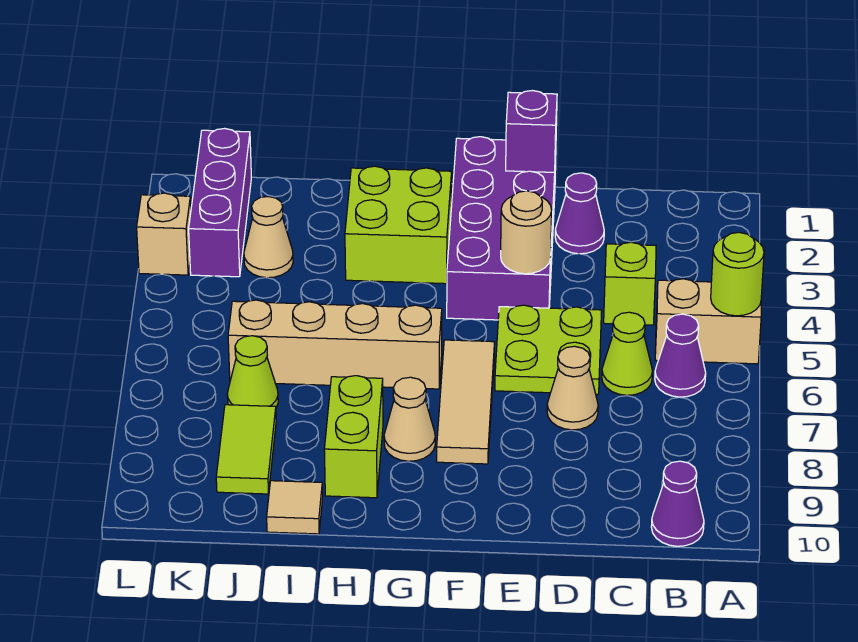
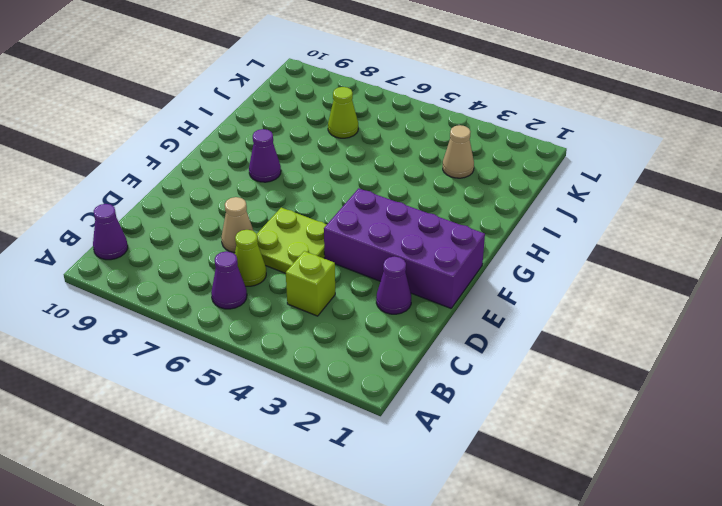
purple 1x1 cone [249,129,281,182] -> tan 1x1 cone [384,377,435,461]
none -> tan 1x2 brick [655,279,761,364]
none -> tan 1x3 tile [437,340,495,464]
none -> lime 2x2 brick [345,166,452,284]

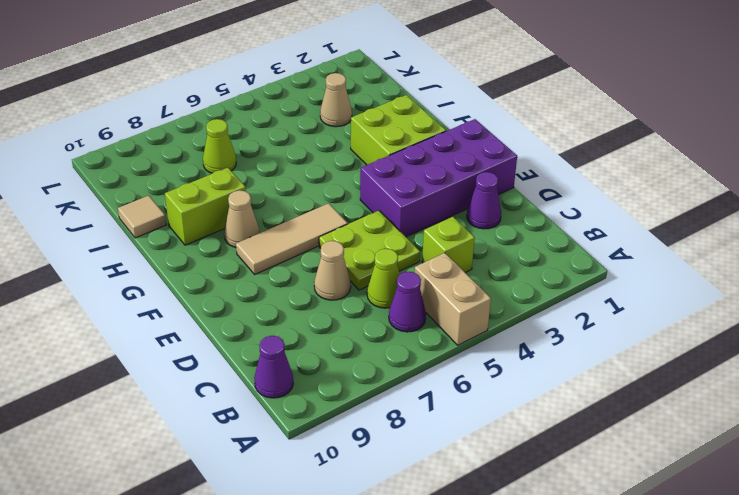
none -> tan 1x4 brick [228,300,442,389]
none -> lime 1x2 tile [216,405,276,494]
none -> purple 1x3 brick [189,128,251,277]

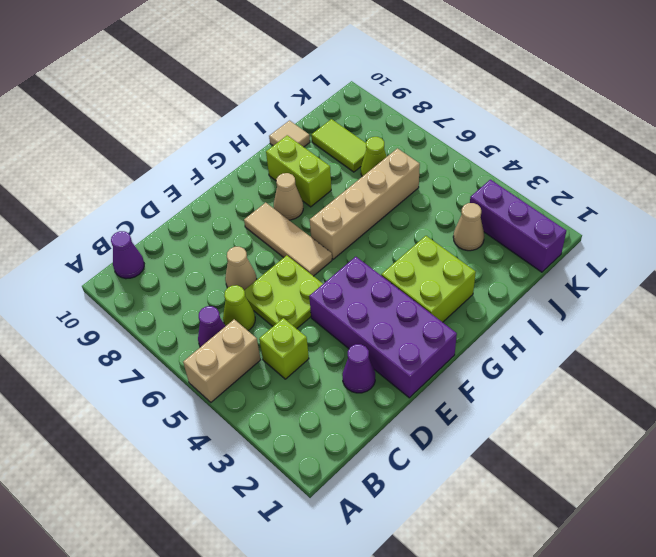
none -> tan 1x1 brick [137,193,191,275]
none -> lime 1x1 round brick [711,232,764,316]
none -> purple 1x1 brick [506,91,557,172]

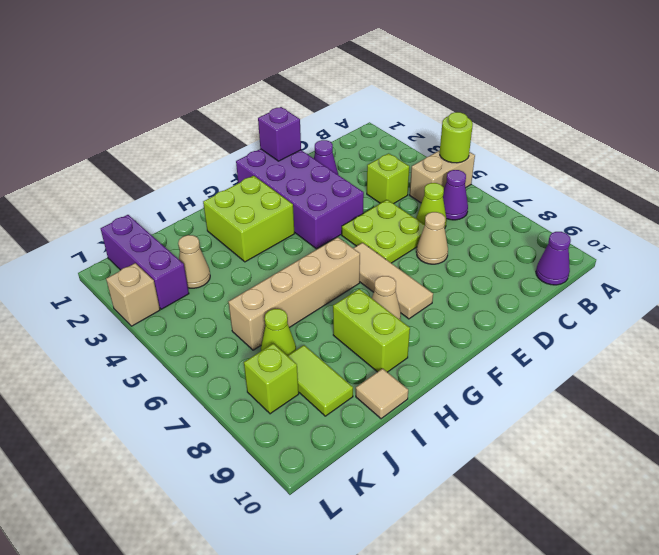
lime 1x1 brick [244,344,299,414] -> none
none -> tan 1x1 round brick [501,191,552,274]

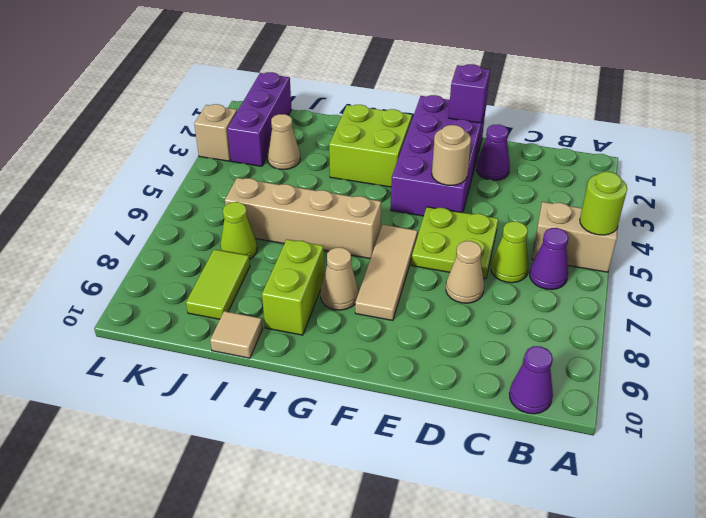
none -> lime 1x1 brick [604,242,656,325]

